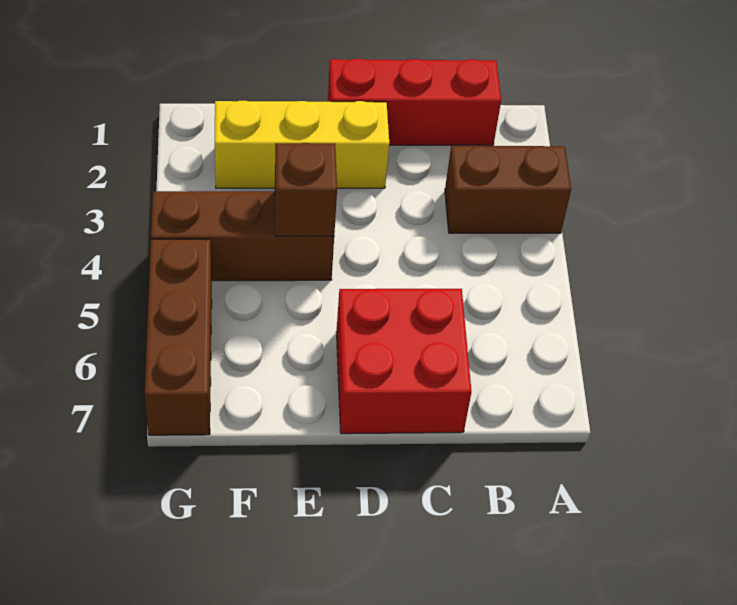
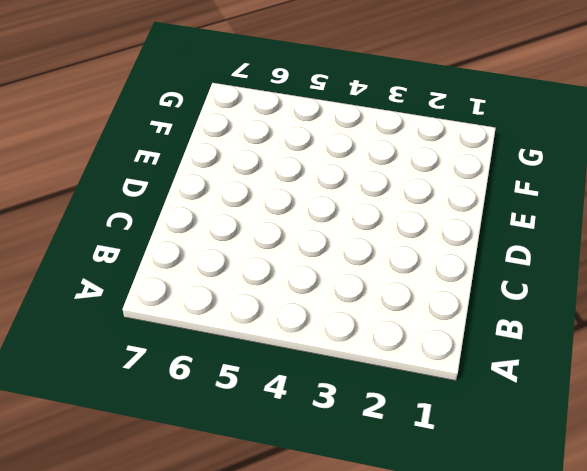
none -> brown 1x2 brick [445,146,571,233]
none -> red 1x3 brick [328,59,501,146]

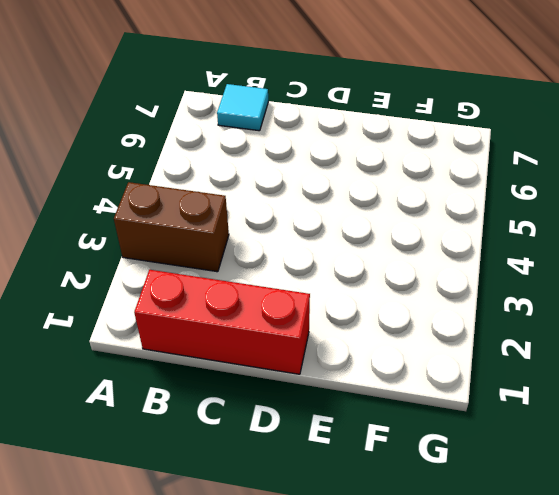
cyan 1x1 tile [217,84,268,131] -> none
none -> red 2x2 brick [336,289,472,434]
none -> yellow 1x3 brick [215,101,389,188]

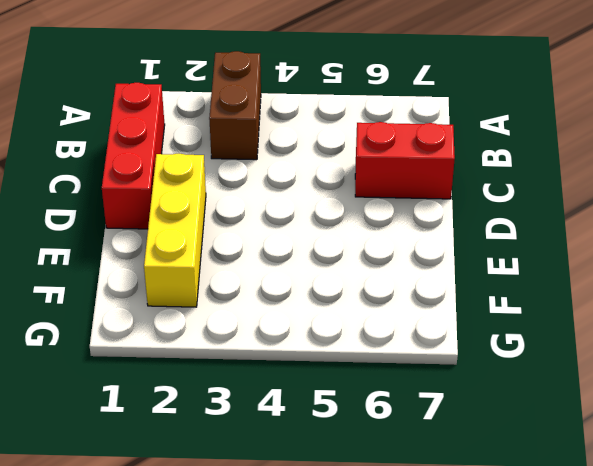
red 1x2 brick [355,122,455,199] -> red 2x2 brick [336,289,472,434]
none -> brown 1x3 brick [151,191,334,281]
none -> brown 1x3 brick [145,239,212,435]

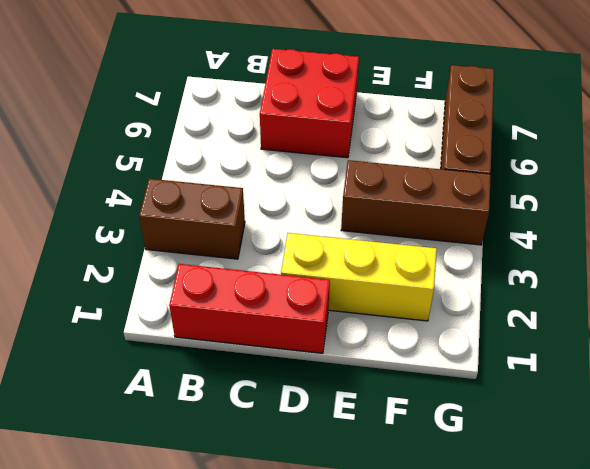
none -> brown 1x1 brick [275,143,337,236]

